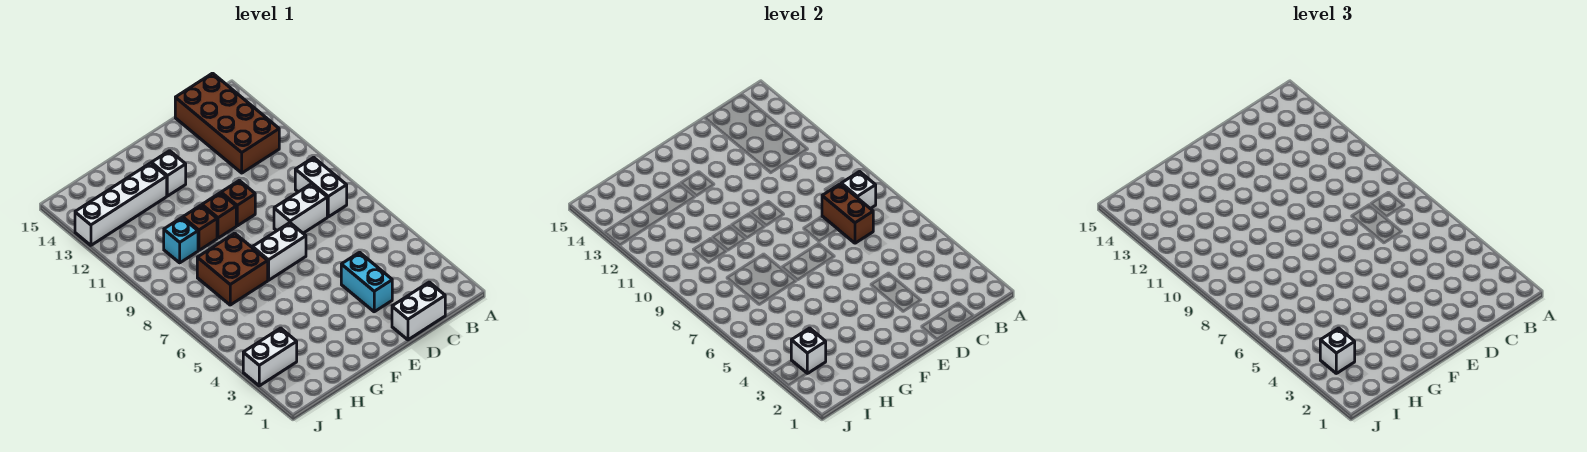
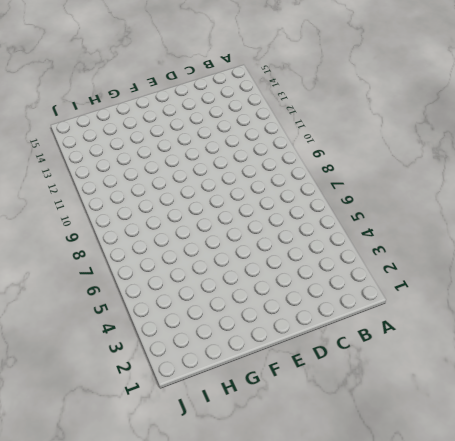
none -> white 1x2 brick [295,157,347,217]
none -> brown 2x4 brick [175,73,279,173]
none -> white 1x2 brick [392,282,445,340]

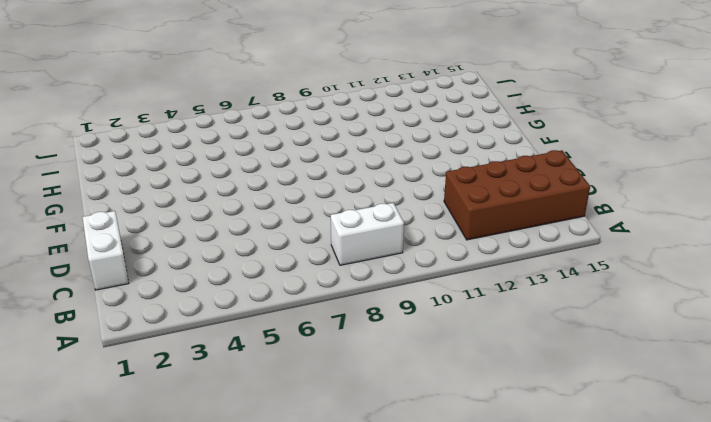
none -> white 1x2 brick [274,184,327,233]
none -> cyan 1x2 brick [341,252,392,312]
none -> white 1x2 brick [253,223,306,280]

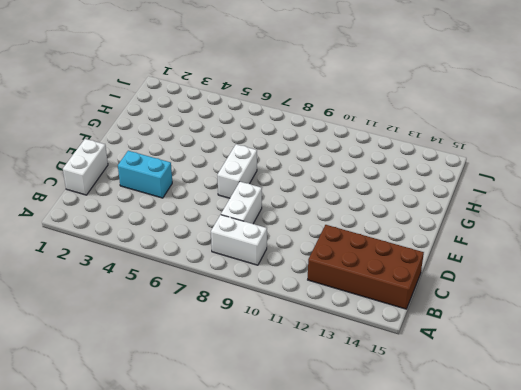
none -> brown 1x1 brick [221,180,255,226]
none -> brown 1x1 brick [202,193,236,238]
none -> white 1x1 brick [151,151,186,196]

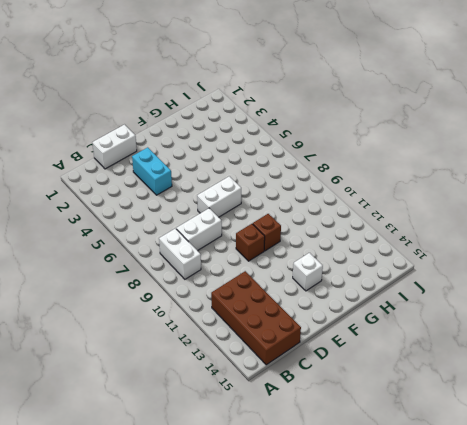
none -> brown 2x2 brick [197,233,268,305]
none -> brown 1x1 brick [183,205,217,250]
none -> white 1x4 brick [75,163,167,245]

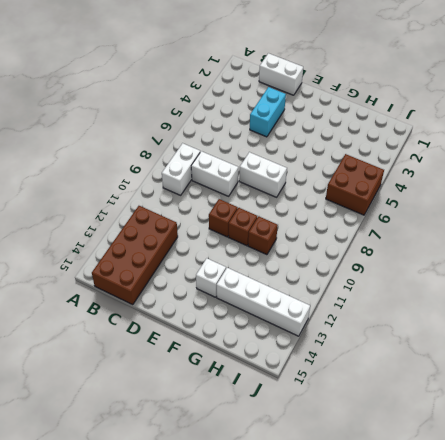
brown 2x2 brick [326,154,384,215] -> brown 2x2 brick moved to [197,233,268,305]
none -> cyan 1x1 brick [164,218,198,263]
none -> white 1x2 brick [243,328,297,386]
none -> white 1x1 brick [841,172,876,209]

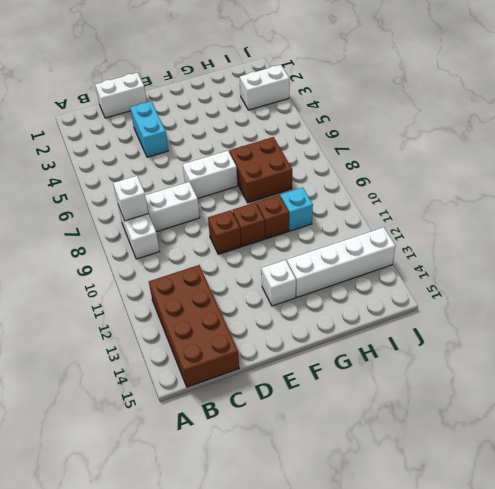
none -> brown 1x2 brick [822,184,873,243]
none -> white 1x1 brick [791,328,826,373]
none -> white 1x1 brick [1320,328,1355,373]

